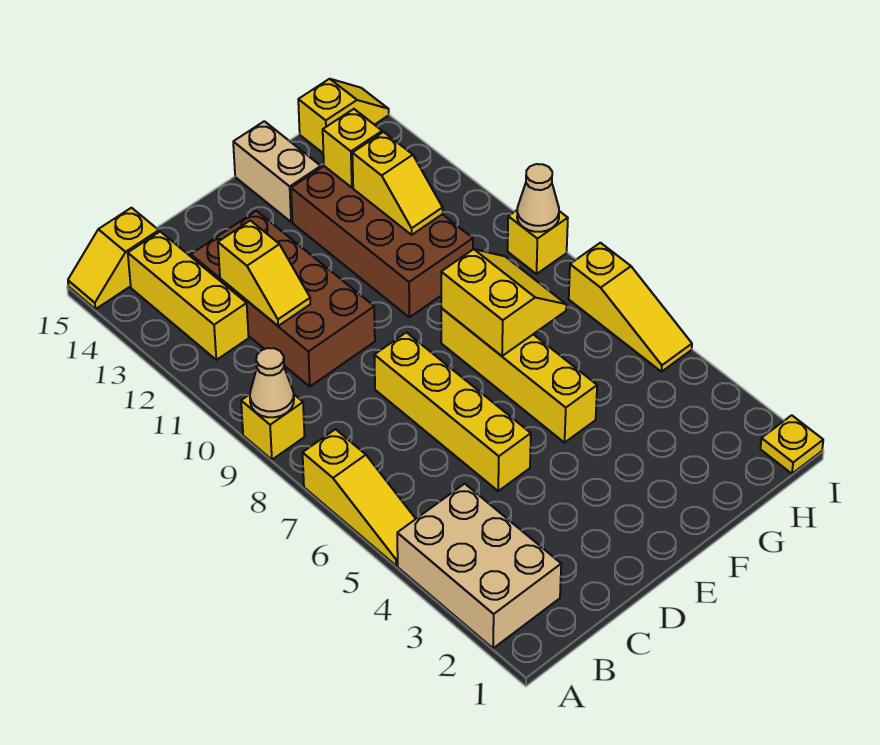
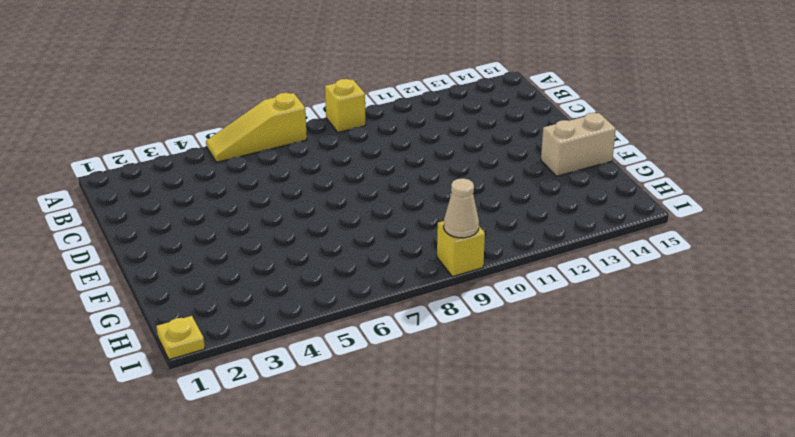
none -> tan 2x3 brick [397,484,561,648]
none -> yellow 1x2 slope [68,208,159,309]
none -> yellow 1x3 brick [128,232,249,360]

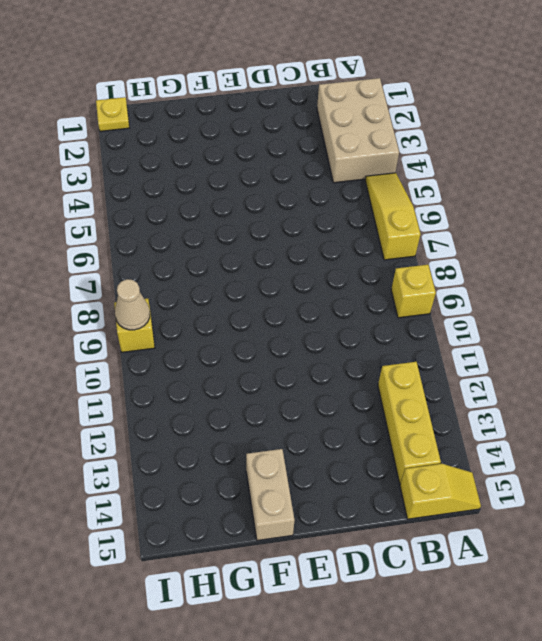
none -> brown 2x4 brick [191,211,375,387]
none -> yellow 1x4 brick [374,332,531,491]
none -> yellow 1x4 brick [441,308,597,443]

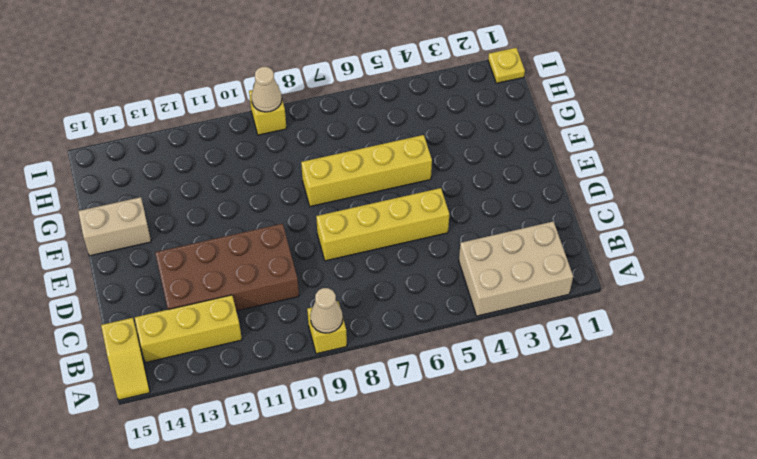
none -> yellow 1x3 slope [303,429,416,566]
none -> brown 2x4 brick [291,166,473,317]
none -> yellow 1x2 slope [298,79,389,153]

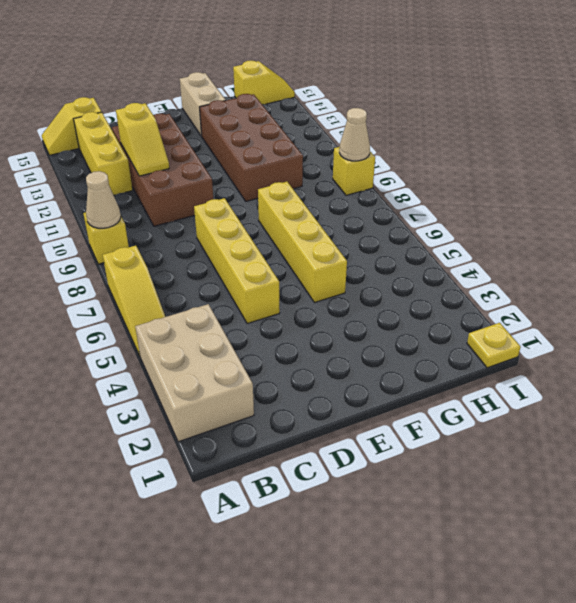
none -> yellow 1x3 slope [569,243,692,372]
none -> yellow 2x2 slope [441,249,566,356]
none -> yellow 1x2 slope [352,132,443,235]

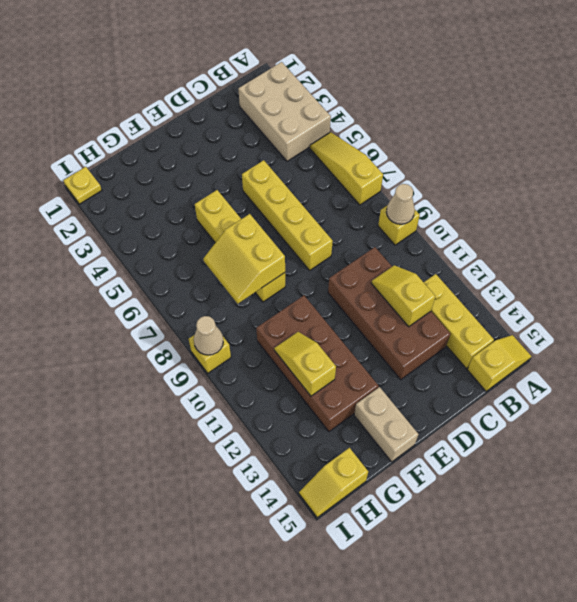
none -> yellow 1x3 slope [569,243,692,372]
none -> yellow 1x1 brick [323,109,382,187]

